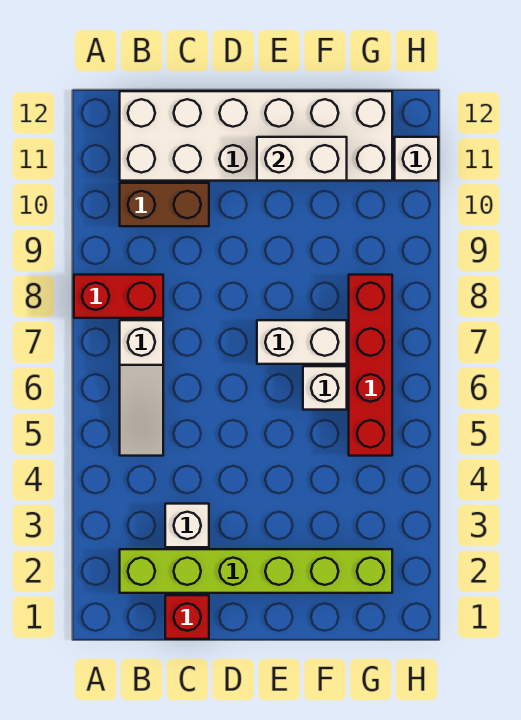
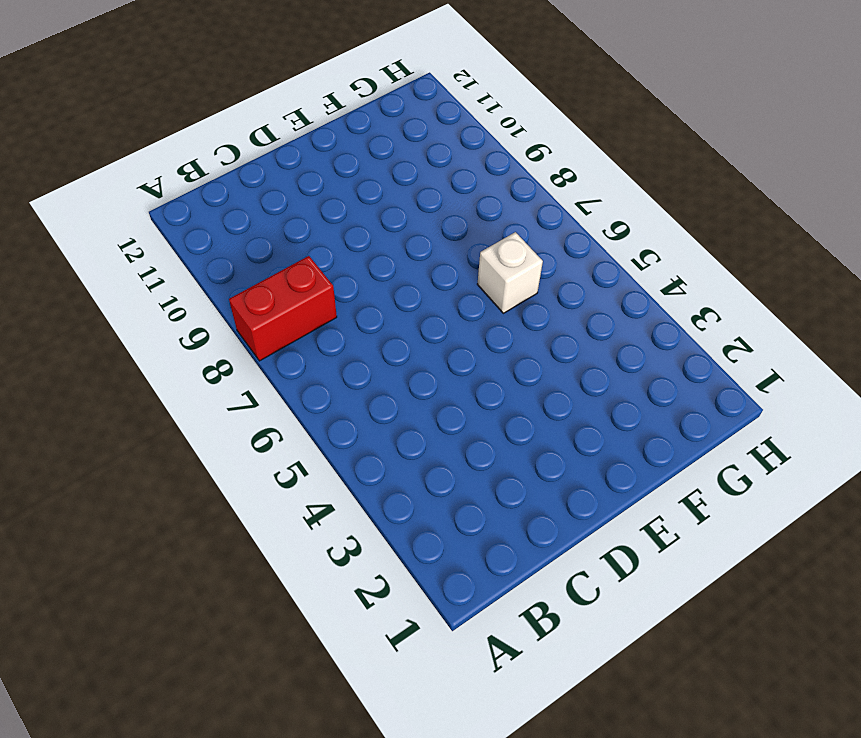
none -> lime 1x6 brick [120,549,392,593]
none -> white 1x3 slope [120,320,163,456]
none -> brown 1x2 brick [120,183,209,226]

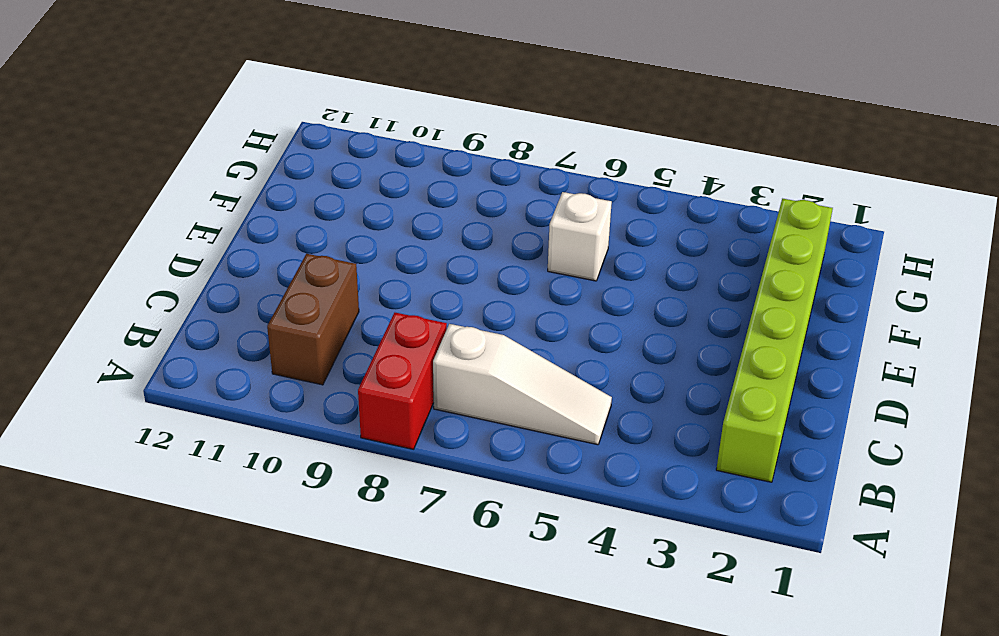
none -> white 2x6 brick [120,91,392,181]
none -> red 1x1 brick [165,595,209,639]
none -> white 1x1 brick [165,504,209,547]

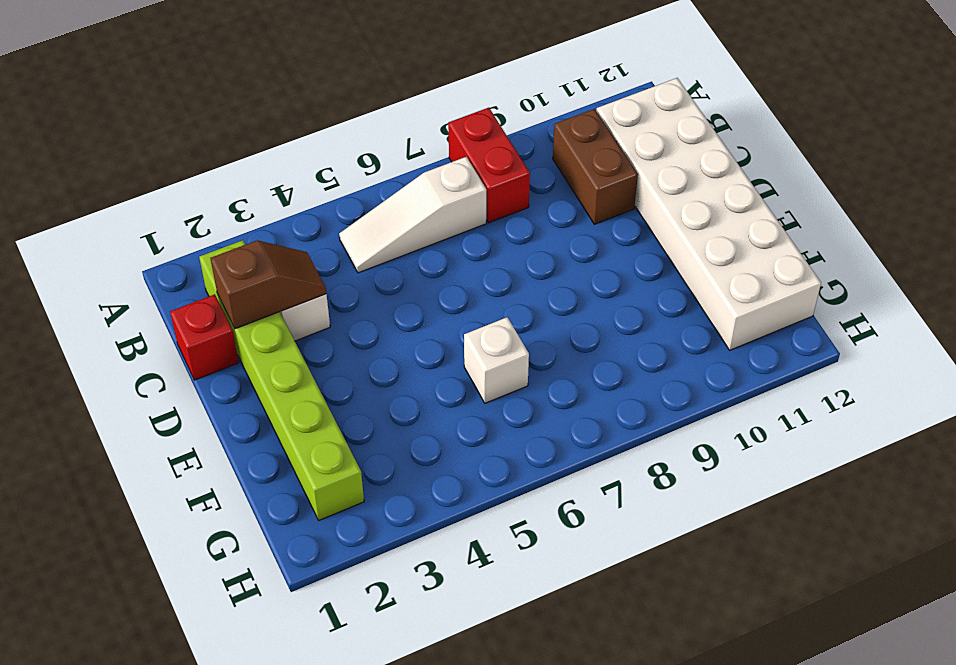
brown 1x2 slope [210,241,326,329] -> none
none -> white 1x2 brick [257,320,347,364]
none -> red 1x4 brick [349,275,392,456]
none -> white 1x1 brick [395,137,438,181]

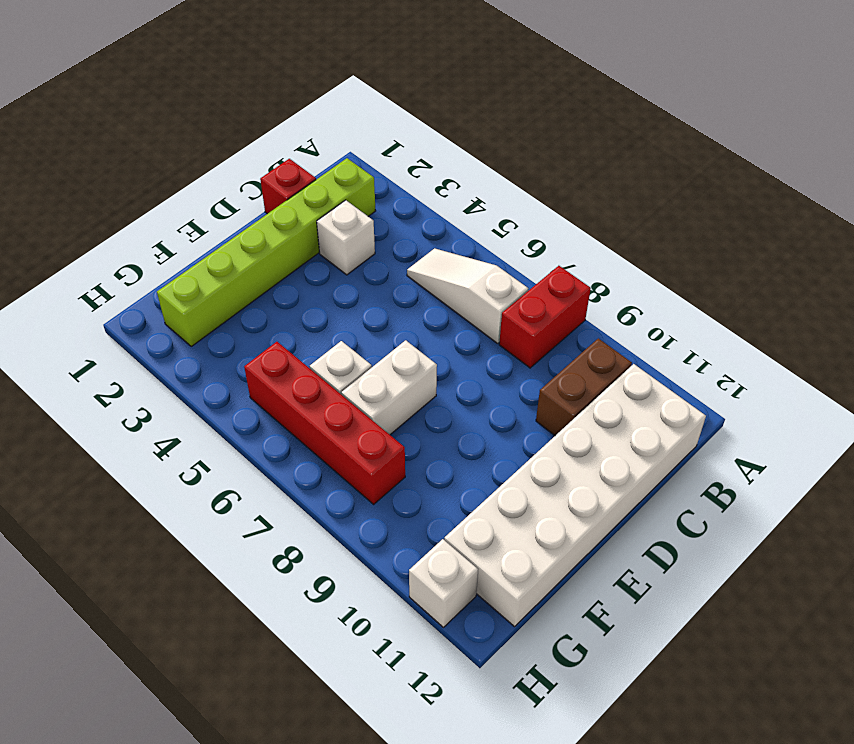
none -> white 1x2 brick [257,137,347,181]

